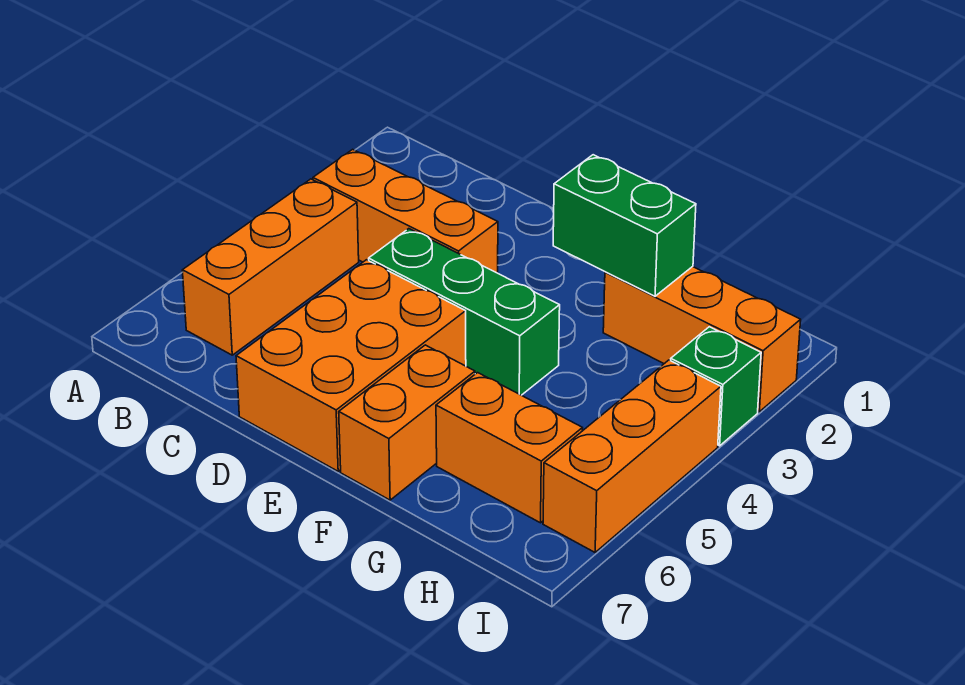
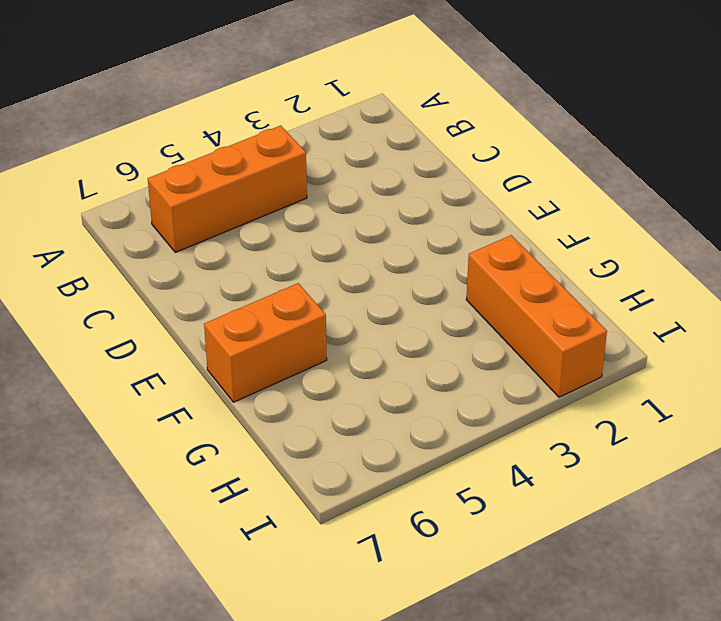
none -> orange 1x3 brick [313,149,498,273]
none -> green 1x3 brick [369,229,560,395]

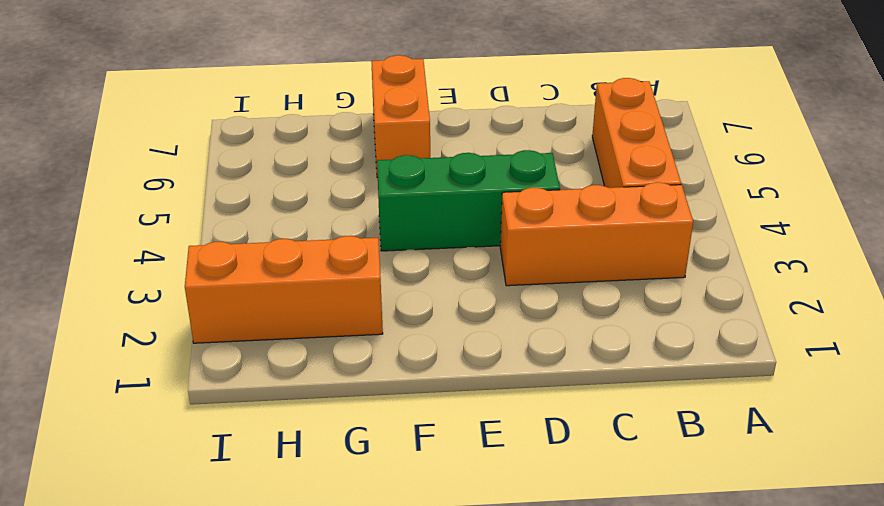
none -> orange 2x3 brick [236,260,466,471]
none -> orange 1x2 brick [436,373,583,523]

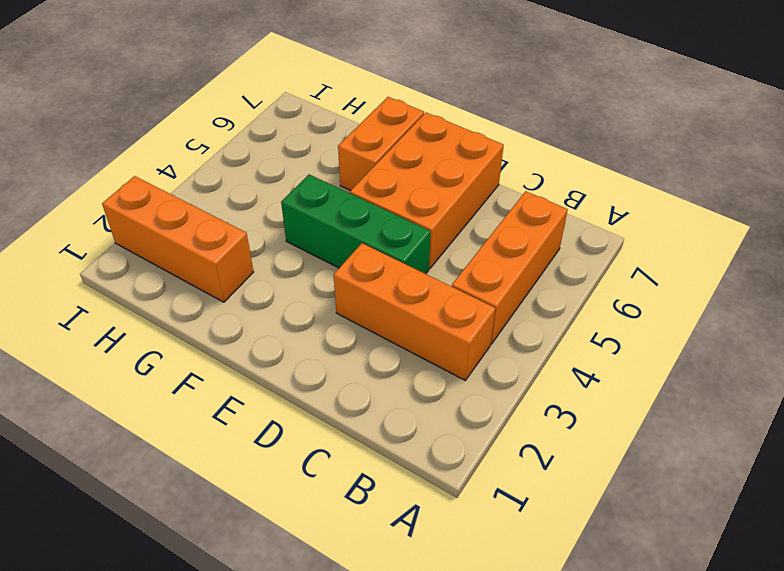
none -> orange 1x2 brick [436,373,583,523]
none -> green 1x1 brick [671,327,761,446]

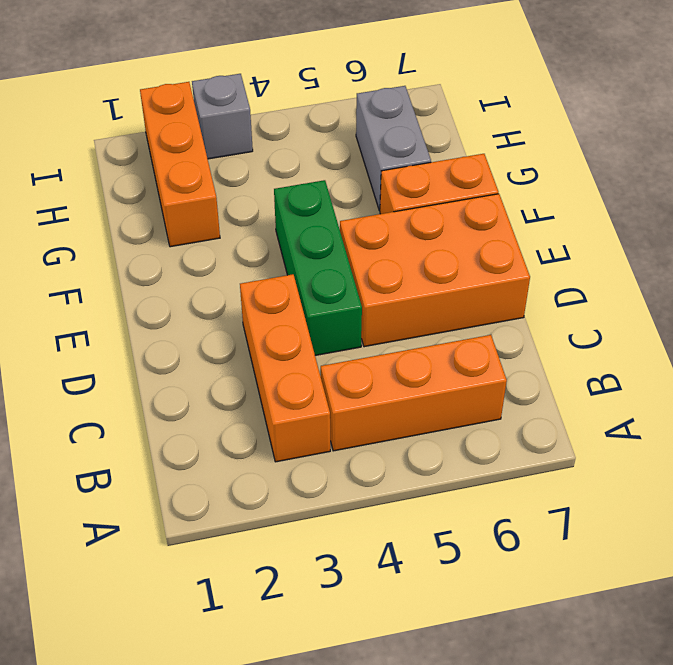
grey 1x2 brick [356,86,431,211] -> orange 1x2 brick [436,373,583,523]
grey 1x1 brick [192,74,253,159] -> green 1x1 brick [671,327,761,446]
none -> orange 1x3 brick [543,360,721,552]
none -> green 1x2 brick [553,155,696,296]

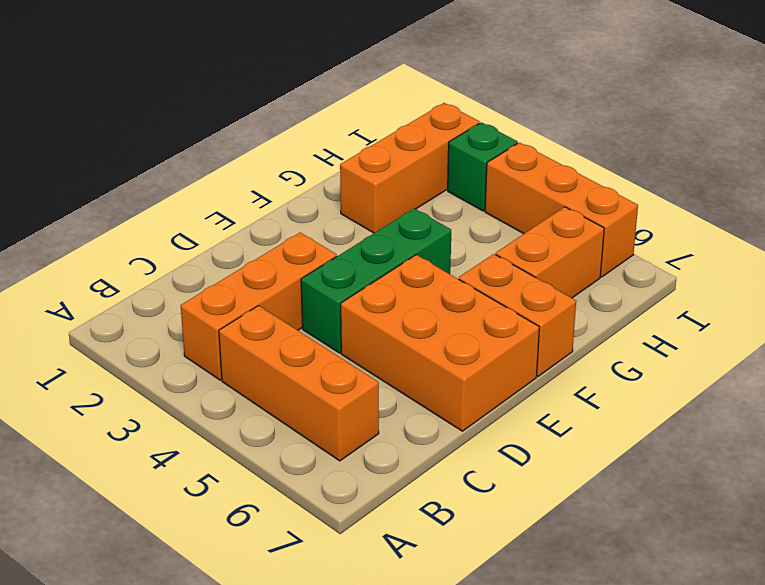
none -> green 1x2 brick [553,155,696,296]

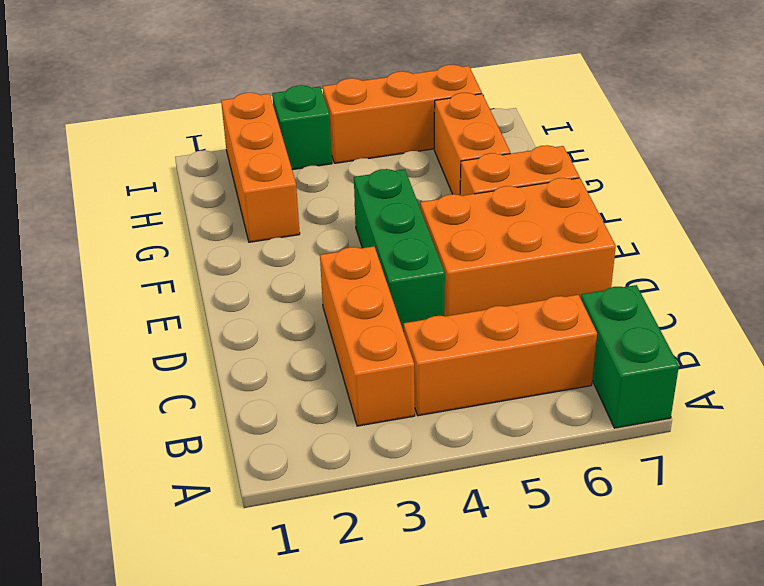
green 1x2 brick [581,285,679,428] -> green 1x2 brick moved to [553,155,696,296]

